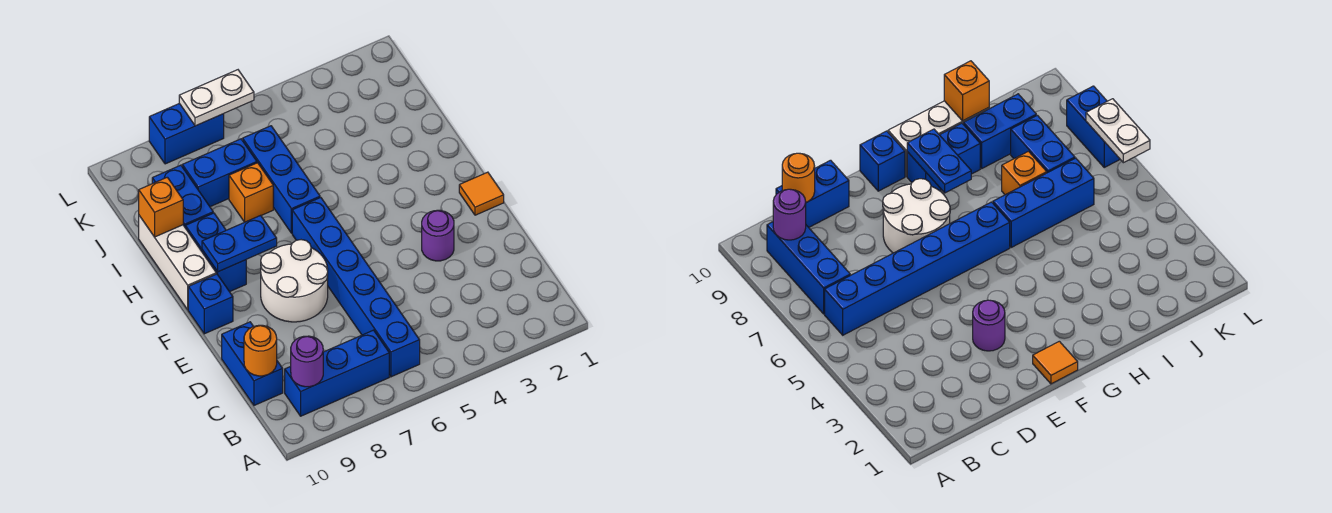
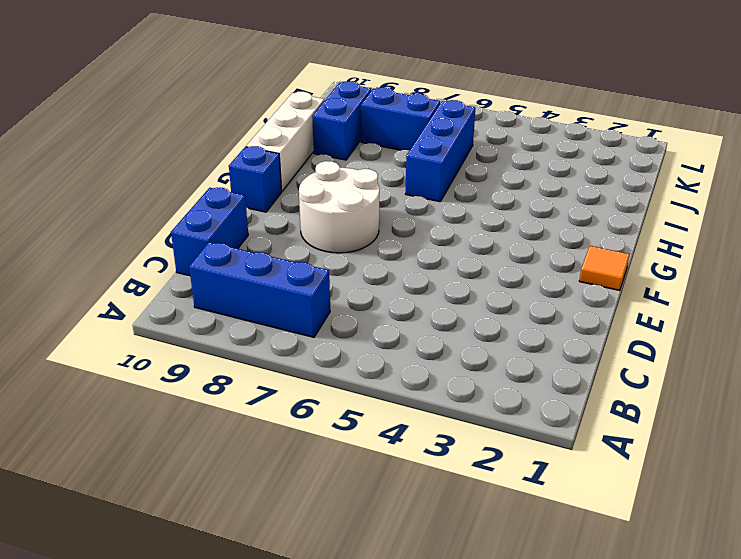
none -> blue 1x6 brick [292,198,420,377]
none -> purple 1x1 round brick [422,210,454,261]
none -> blue 1x2 brick [185,213,246,292]

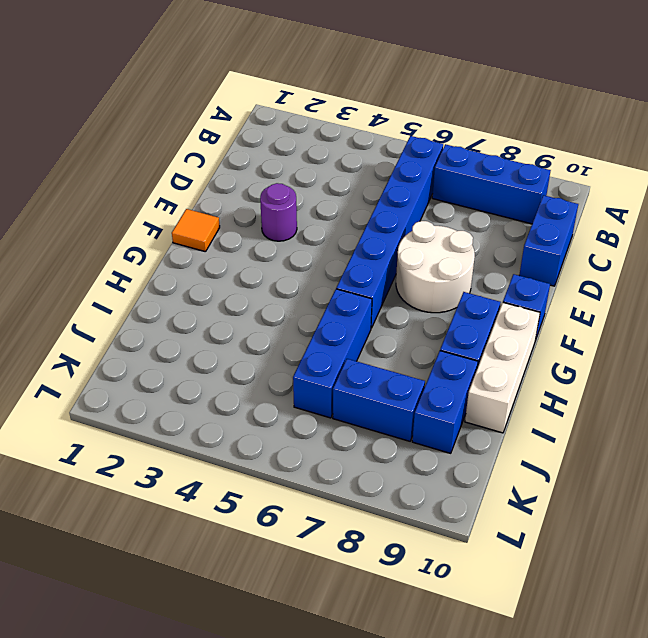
none -> orange 1x1 brick [229,163,273,222]
none -> blue 1x2 brick [149,104,224,164]
none -> purple 1x1 round brick [291,336,323,387]

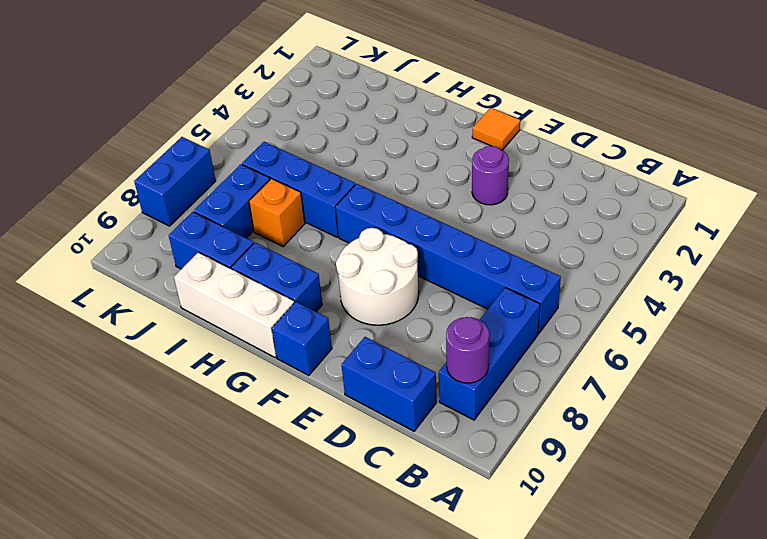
none -> orange 1x1 round brick [244,325,277,376]
none -> blue 1x2 plate [202,215,277,272]
none -> orange 1x1 brick [139,177,183,237]

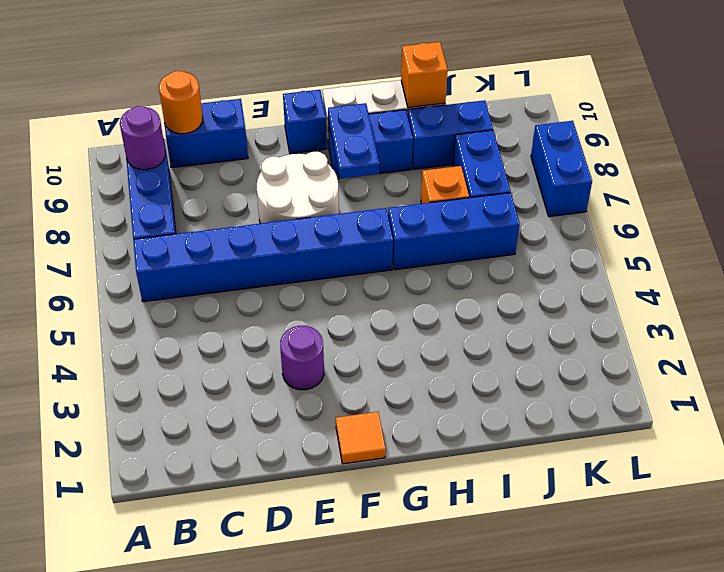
none -> white 1x2 plate [179,70,254,126]

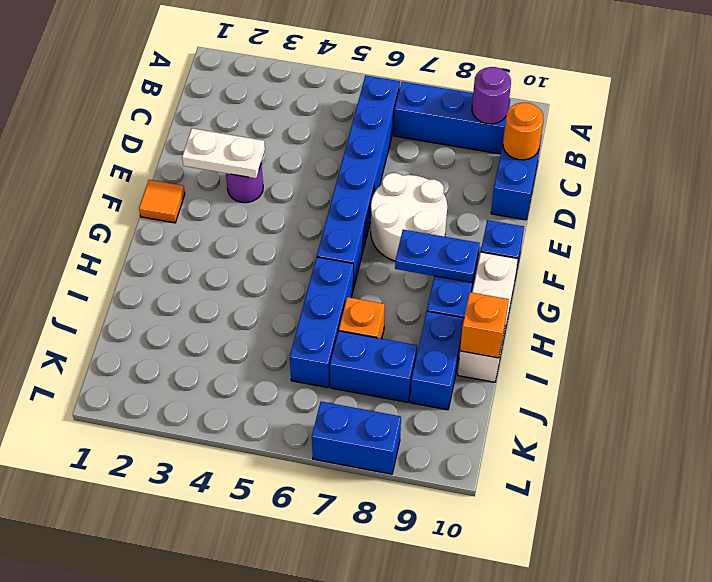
white 1x2 plate [182,128,265,178] -> white 1x2 plate moved to [179,70,254,126]

